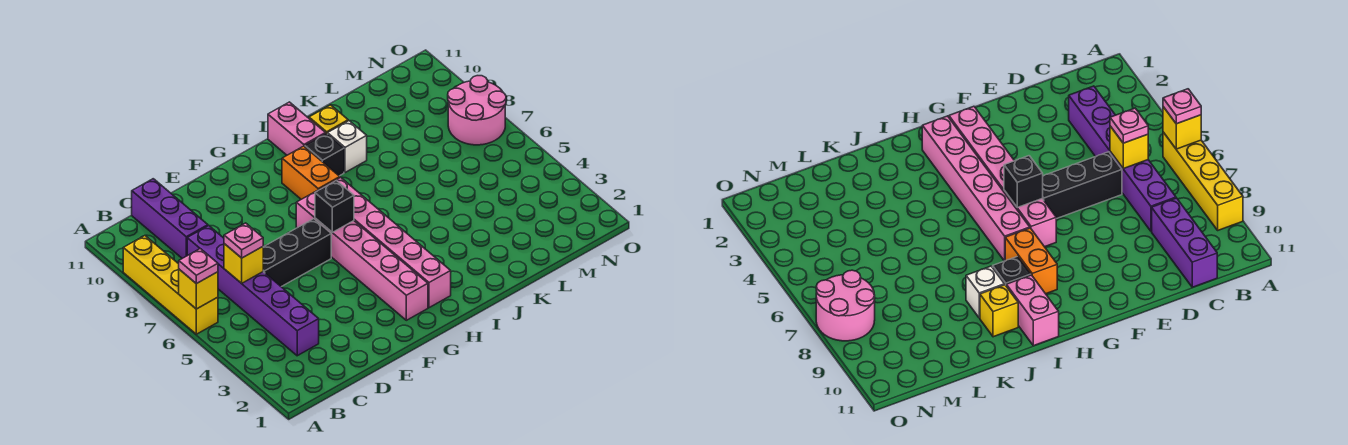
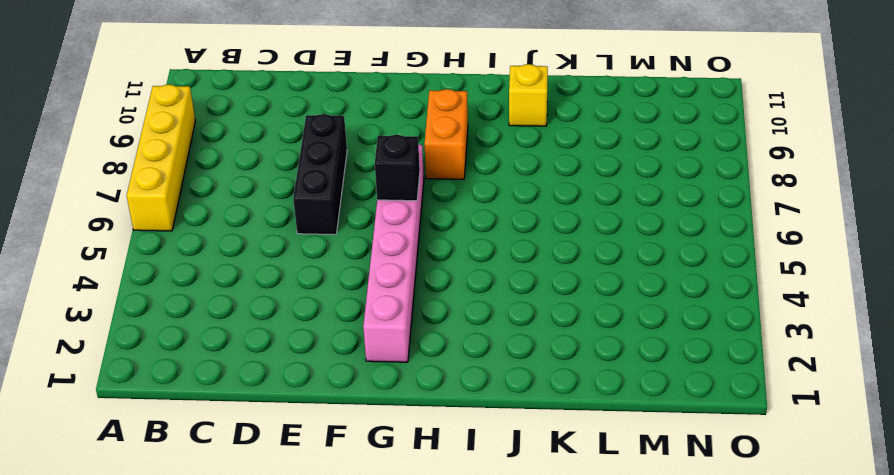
black 1x3 brick [293,114,347,235] -> black 1x3 brick turned to [263,219,331,287]
none -> purple 1x6 brick [187,226,319,356]
none -> purple 1x3 brick [132,179,208,258]
none -> pink 1x6 brick [319,177,451,308]

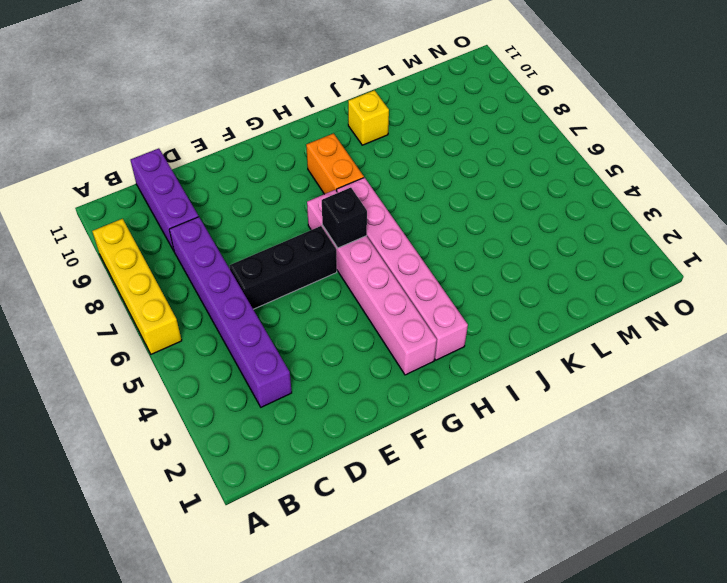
none -> black 1x1 brick [305,133,344,176]
none -> pink 1x2 brick [268,102,326,155]
none -> white 1x1 brick [328,121,367,173]

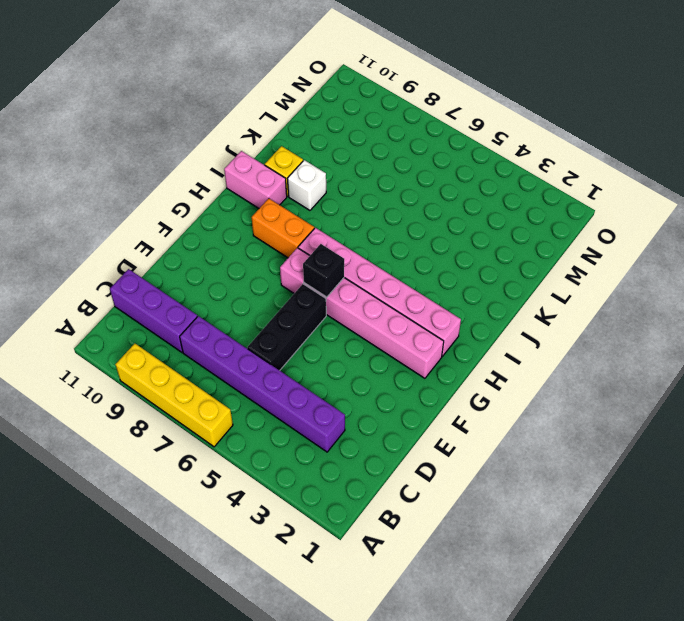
none -> black 1x1 brick [305,133,344,176]
none -> pink 2x2 round brick [448,76,506,145]
none -> yellow 1x1 brick [179,269,218,309]

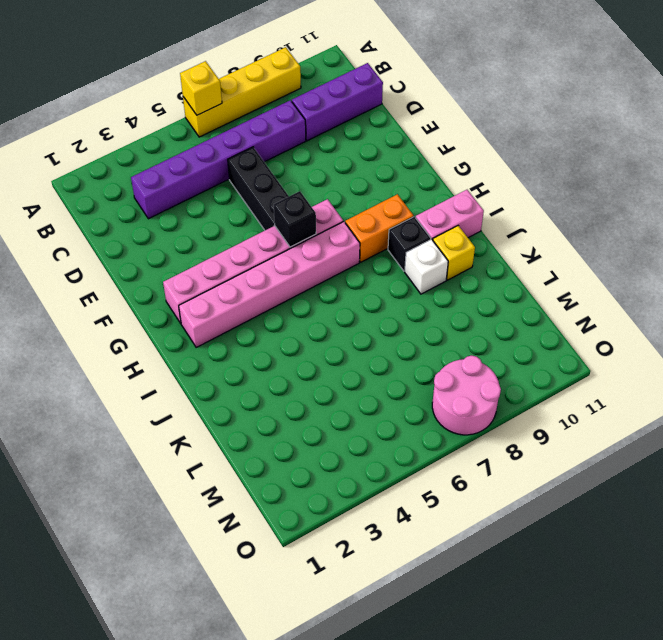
none -> yellow 1x1 brick [224,244,263,283]
none -> pink 1x1 plate [179,249,218,284]
none -> pink 1x1 plate [224,223,263,258]

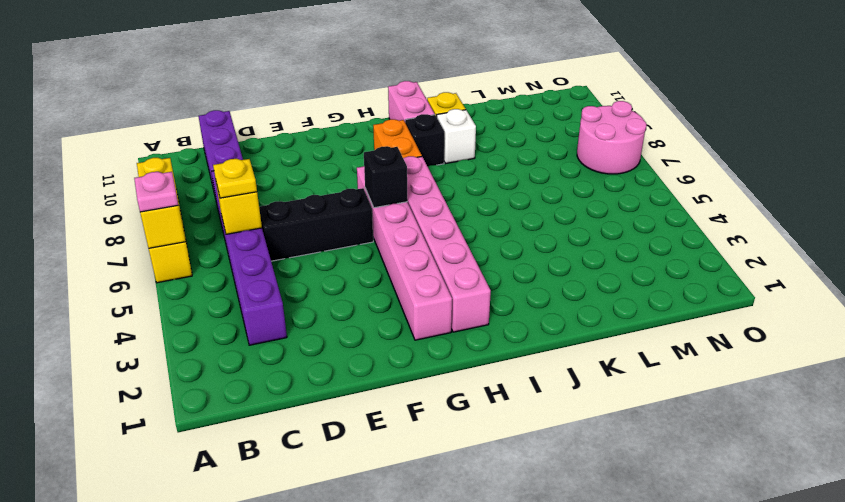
yellow 1x1 plate [213,159,257,198] -> pink 1x1 plate [224,223,263,258]

